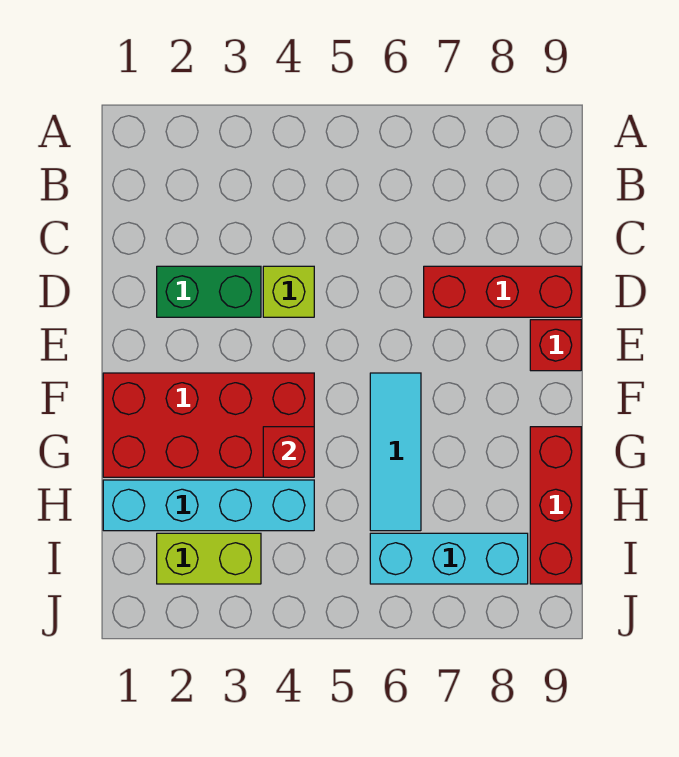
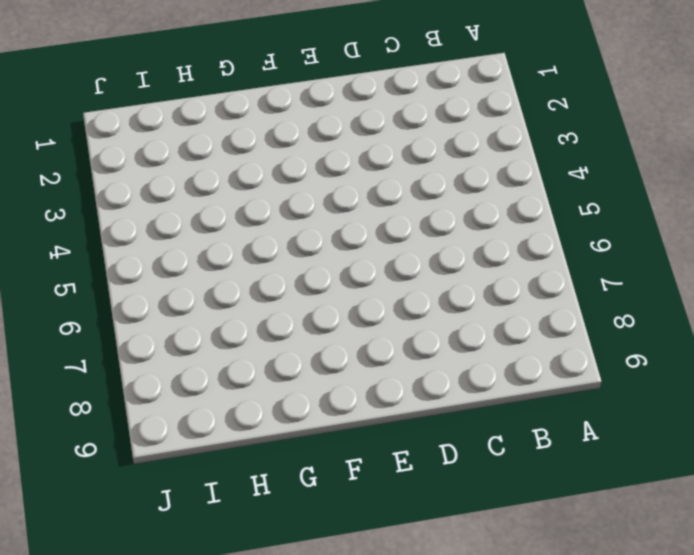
none -> green 1x2 brick [157,266,261,317]
none -> lime 1x1 brick [263,266,314,317]

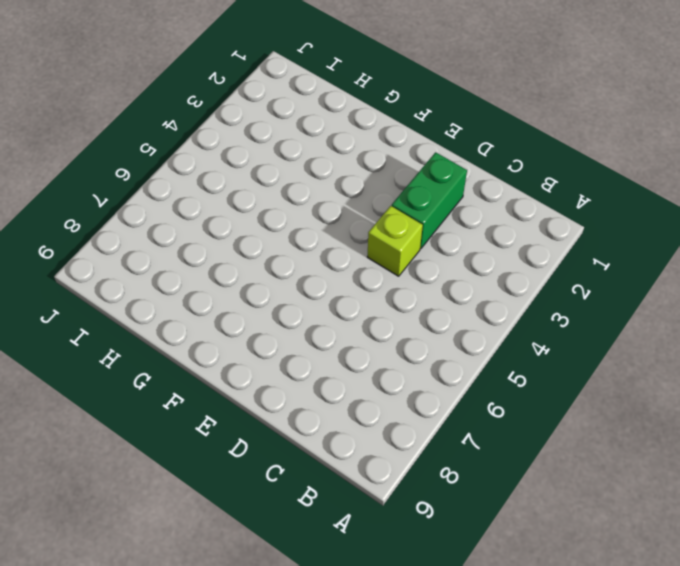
none -> red 1x3 brick [424,266,581,317]
none -> red 1x1 brick [530,320,581,371]

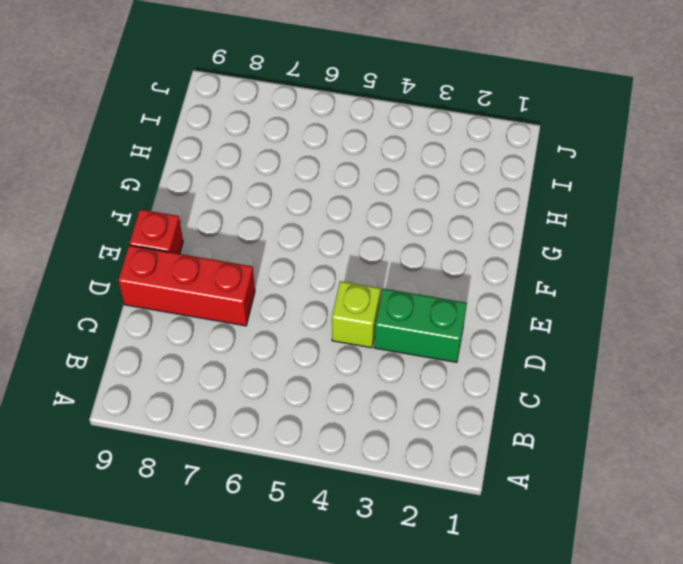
none -> red 2x4 brick [103,373,314,477]
none -> cyan 1x3 tile [370,373,421,531]

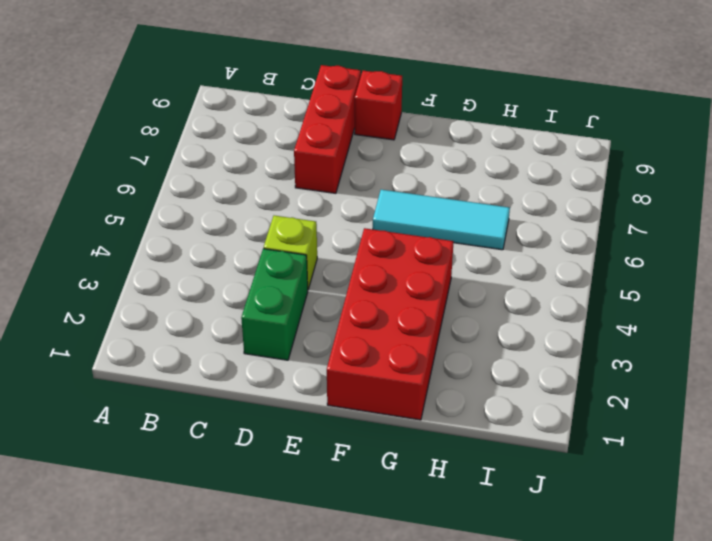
none -> red 1x3 brick [530,427,581,584]
none -> cyan 1x4 brick [103,480,314,531]

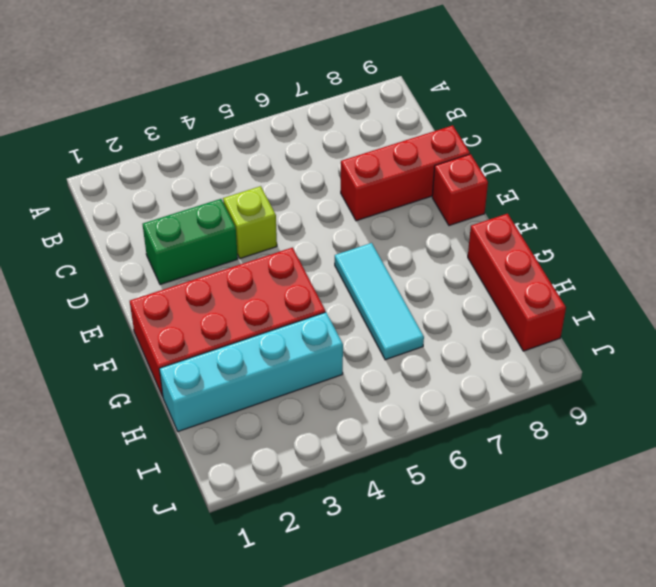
none -> lime 1x2 brick [157,533,261,584]
none -> cyan 1x3 brick [370,533,528,584]

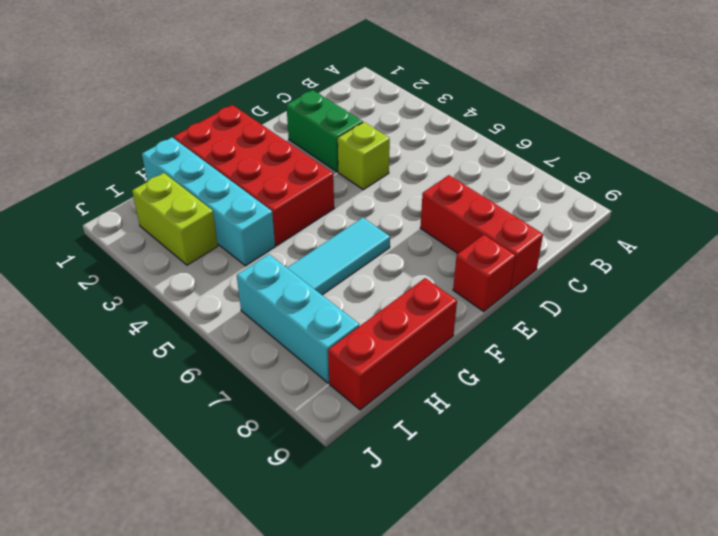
none -> red 1x1 brick [263,427,314,477]

